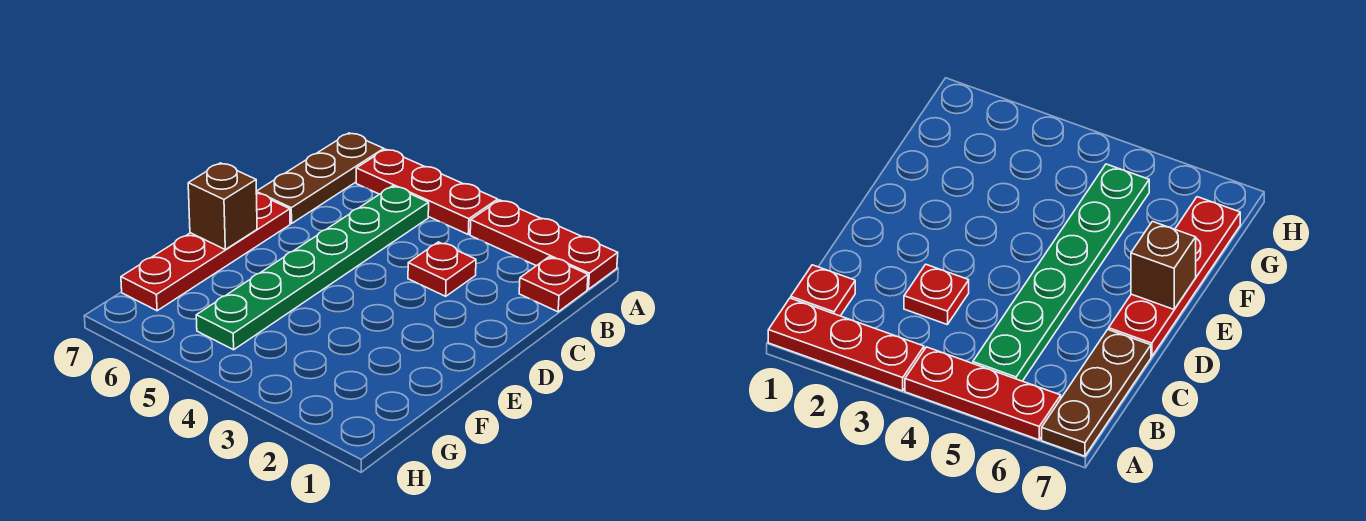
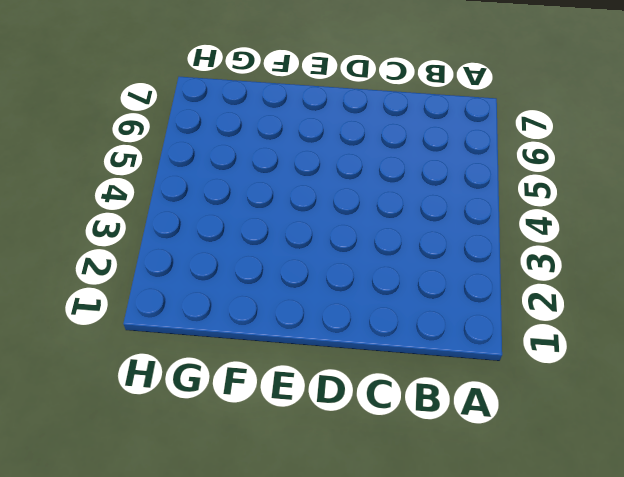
none -> red 1x3 plate [470,200,618,289]
none -> red 1x3 plate [356,149,498,234]

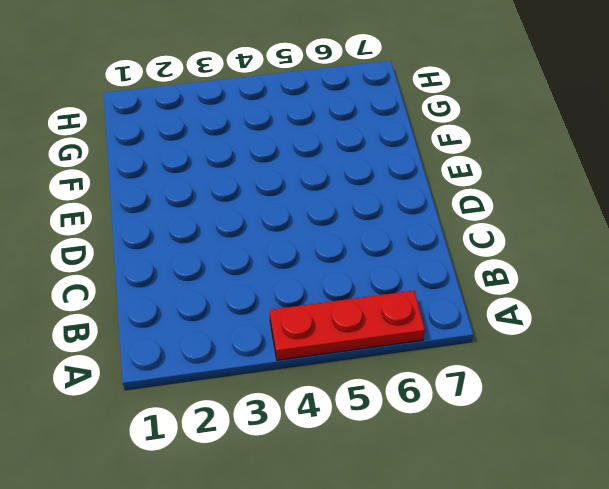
none -> red 1x3 plate [470,200,618,289]
none -> brown 1x3 plate [256,133,384,224]

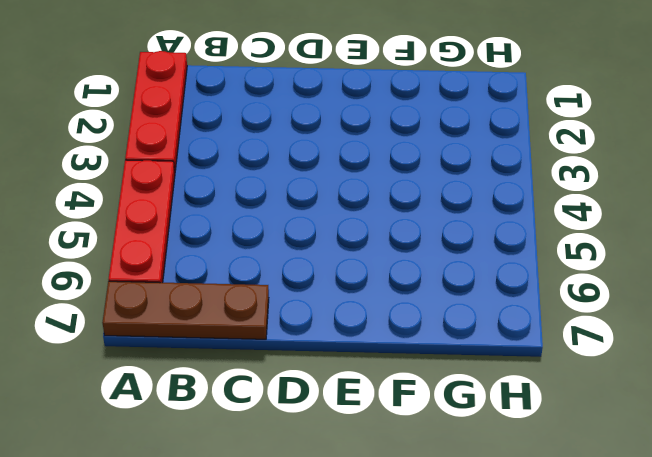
none -> red 1x1 plate [519,257,588,312]
none -> green 1x6 plate [196,186,429,350]

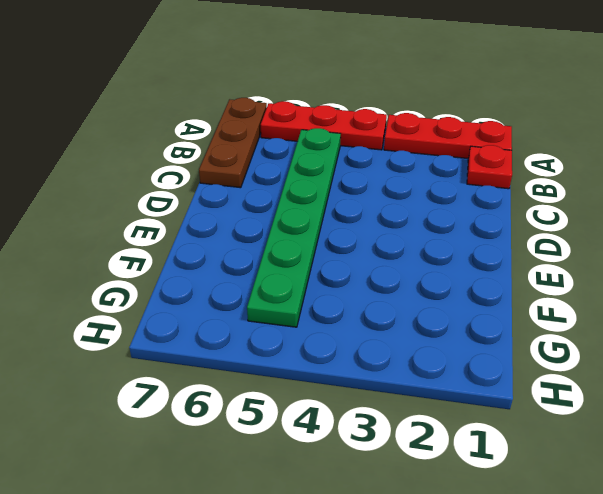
none -> red 1x1 plate [408,242,476,296]
none -> red 1x4 plate [121,194,290,311]

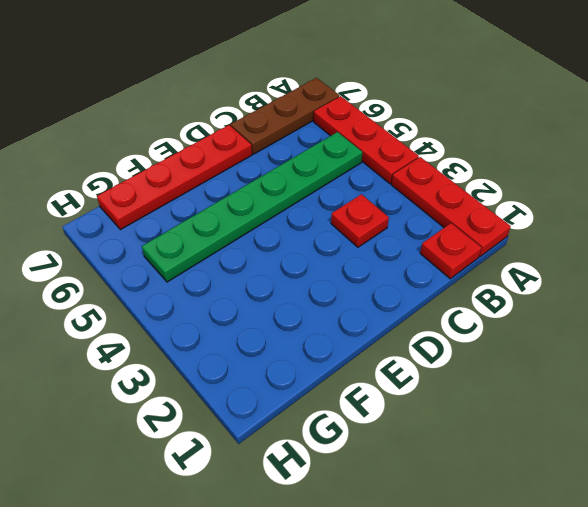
none -> brown 1x1 brick [188,163,257,249]

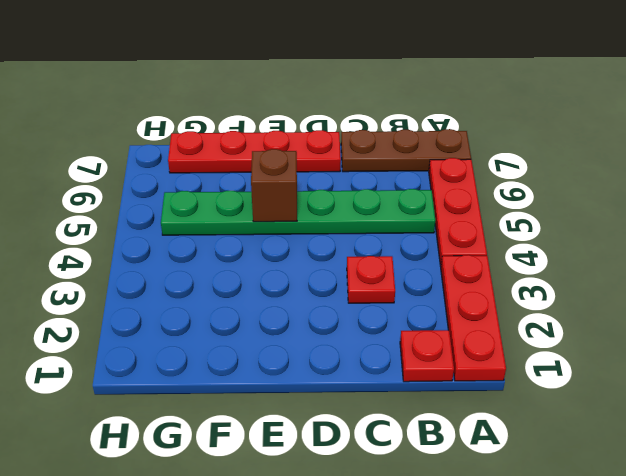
brown 1x1 brick [251,149,297,222] -> brown 1x1 brick moved to [188,163,257,249]

